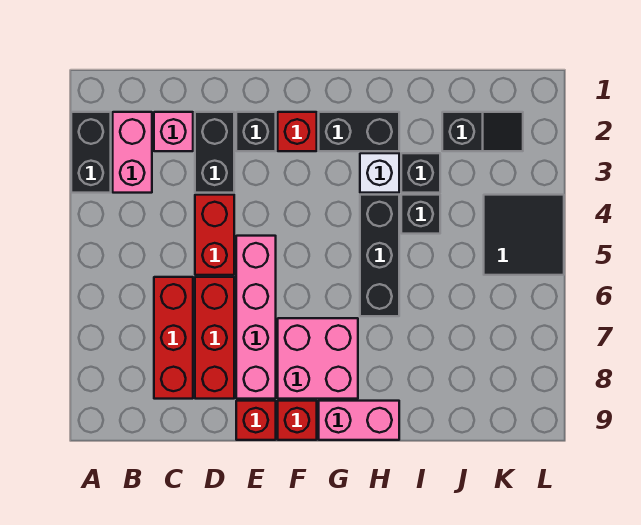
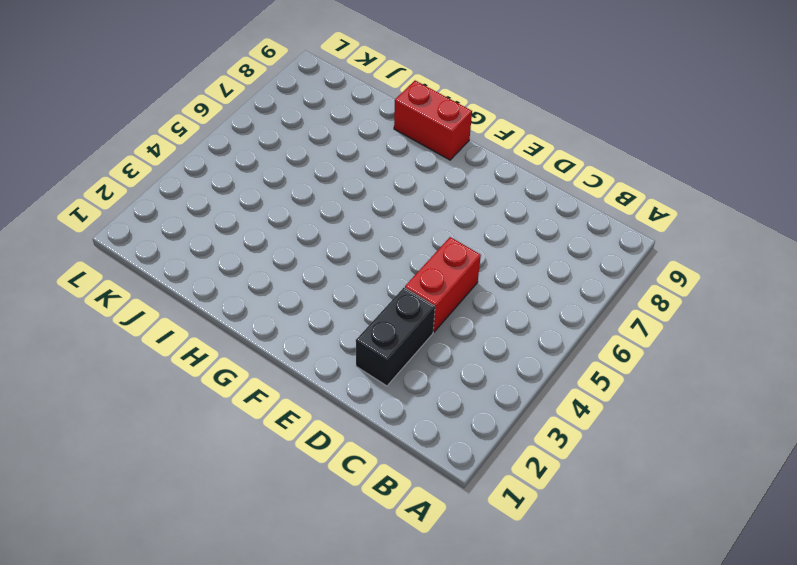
red 1x2 brick [394,81,472,160] -> pink 1x2 brick [319,401,399,440]
none -> black 1x2 brick [71,112,111,193]
none -> pink 1x2 brick [113,112,152,193]
none -> pink 1x1 brick [154,112,193,151]

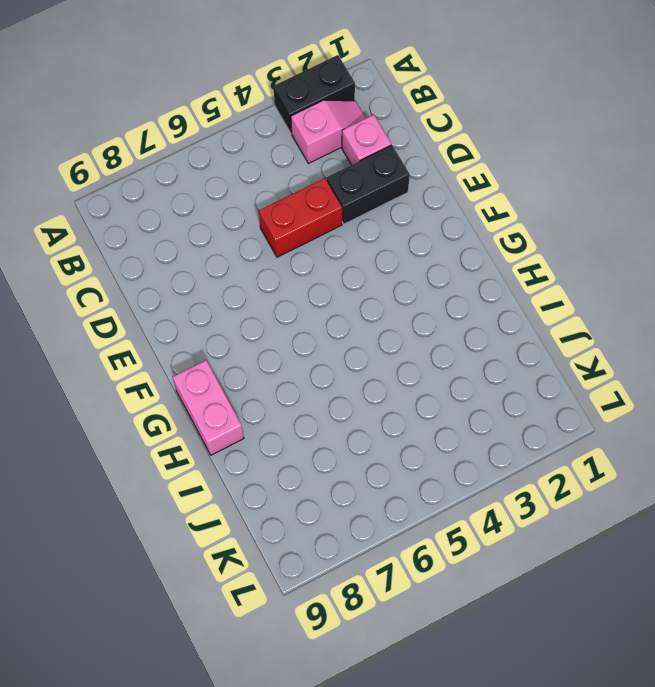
pink 1x2 slope [291,100,366,163] -> pink 1x2 brick [113,112,152,193]
none -> red 1x3 brick [154,277,193,399]
none -> red 1x3 brick [195,277,234,399]
none -> black 1x1 brick [236,112,276,151]

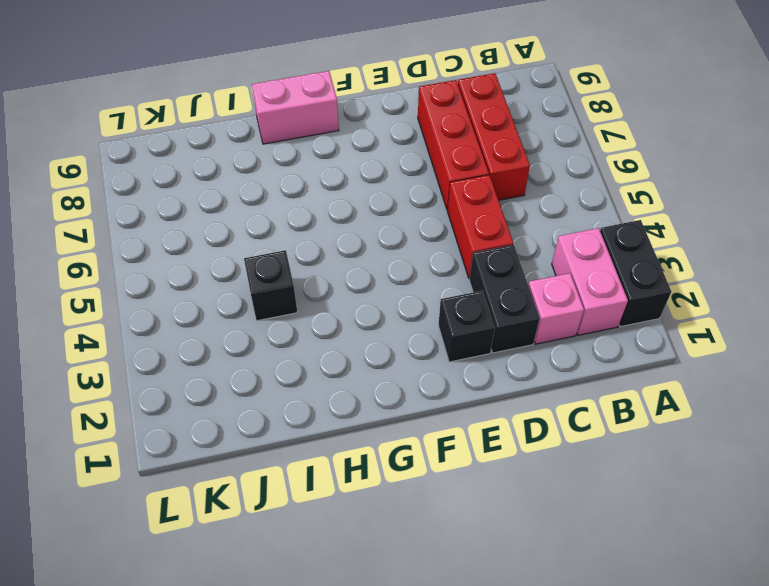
none -> pink 1x4 brick [236,236,276,399]
none -> red 1x1 brick [236,401,276,440]
none -> red 1x1 brick [278,112,317,151]

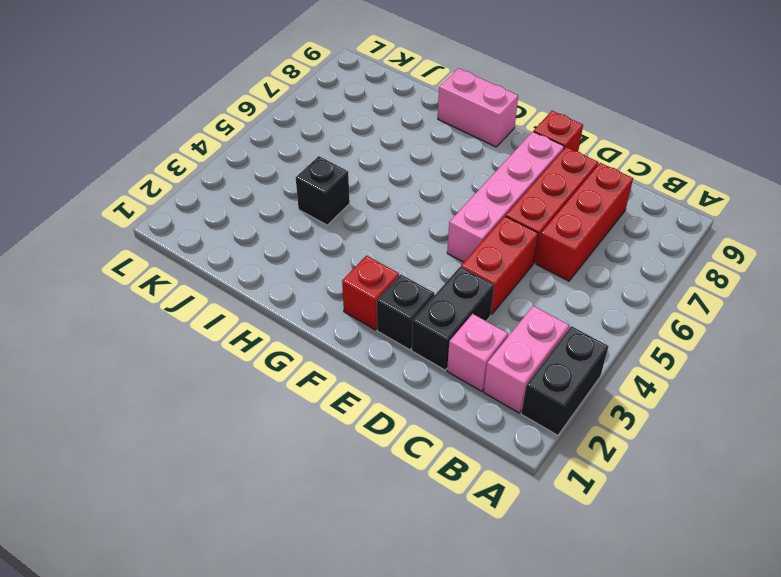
none -> pink 2x2 brick [278,318,358,399]
none -> red 1x1 brick [278,401,317,440]
none -> black 1x2 brick [319,112,399,151]

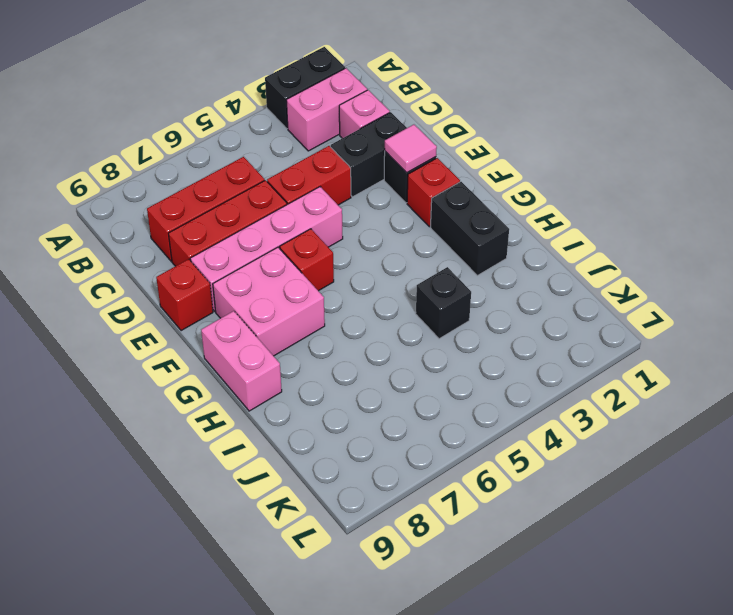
pink 1x1 tile [385,125,437,173] -> none
red 1x1 brick [280,229,334,291] -> red 1x1 brick moved to [278,401,317,440]
none -> white 1x1 brick [360,153,399,193]
none -> black 1x3 brick [360,195,399,316]
none -> black 1x1 brick [401,153,440,193]

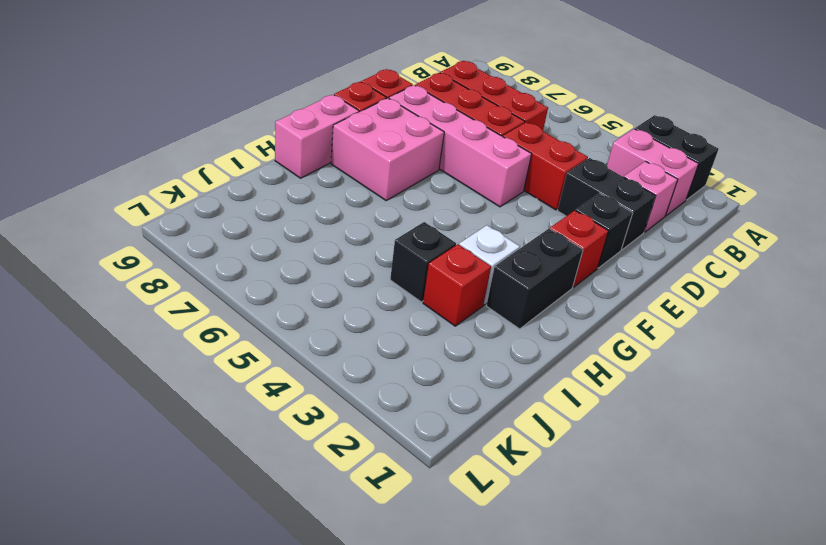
red 1x1 brick [423,244,491,326] -> black 1x1 brick [401,153,440,193]
none -> black 1x3 brick [360,195,399,316]
none -> black 1x2 slope [442,112,523,151]
none -> black 2x2 tile [484,195,564,275]

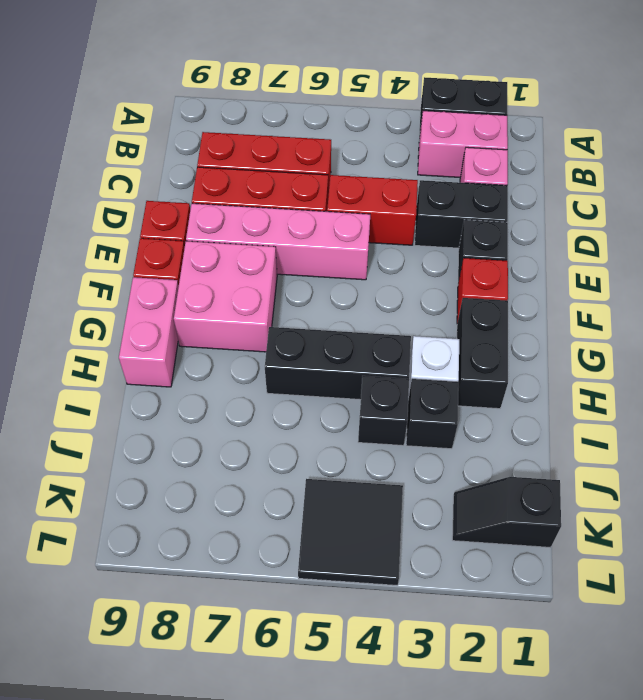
black 1x2 slope [452,477,561,548] -> black 1x2 slope turned to [442,112,523,151]

